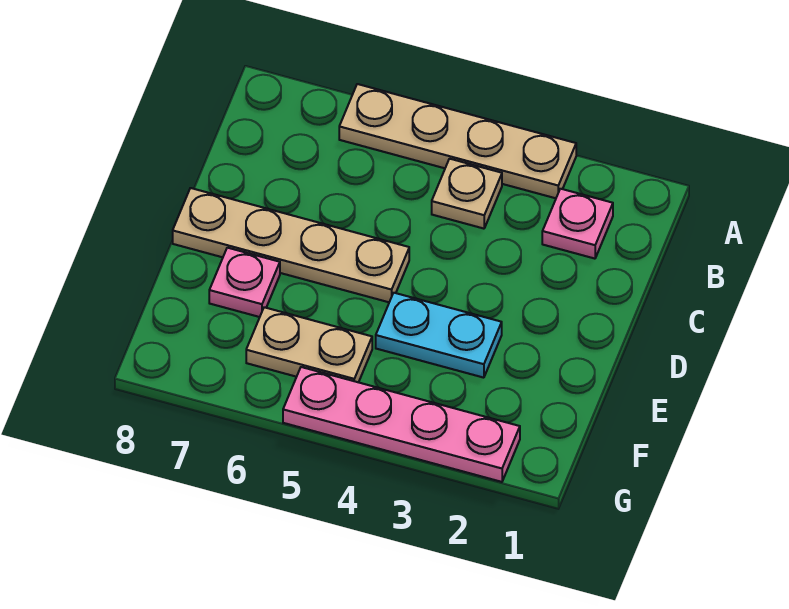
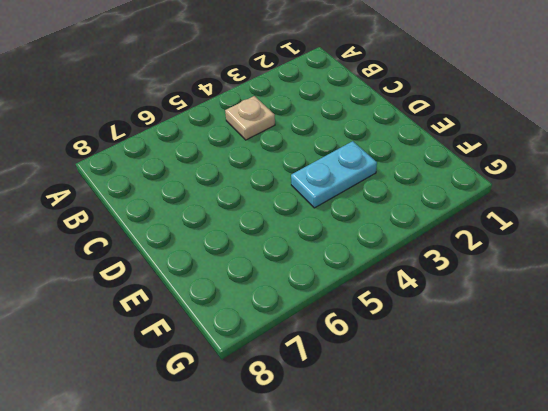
none -> tan 1x4 plate [339,84,576,198]
none -> pink 1x1 plate [542,189,613,259]

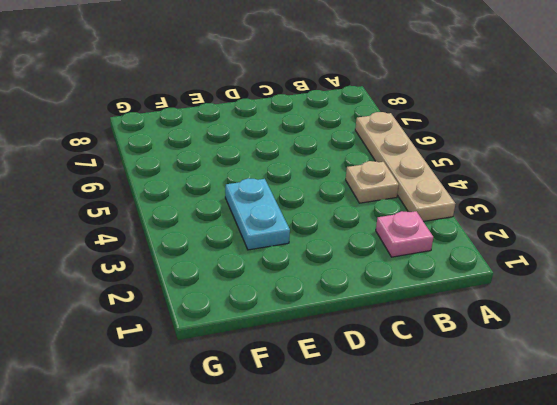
none -> tan 1x4 plate [173,188,409,302]
none -> pink 1x1 plate [209,248,280,317]

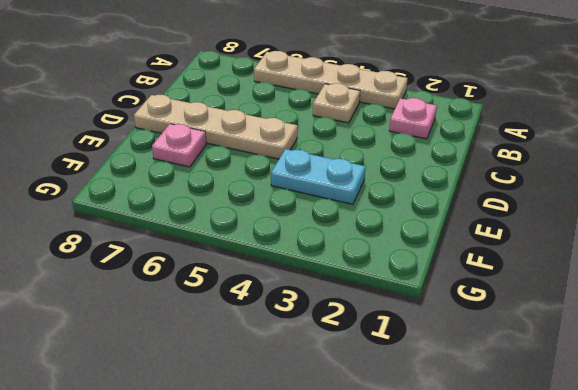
none -> tan 1x2 plate [246,307,372,382]
none -> pink 1x4 plate [283,367,520,482]

